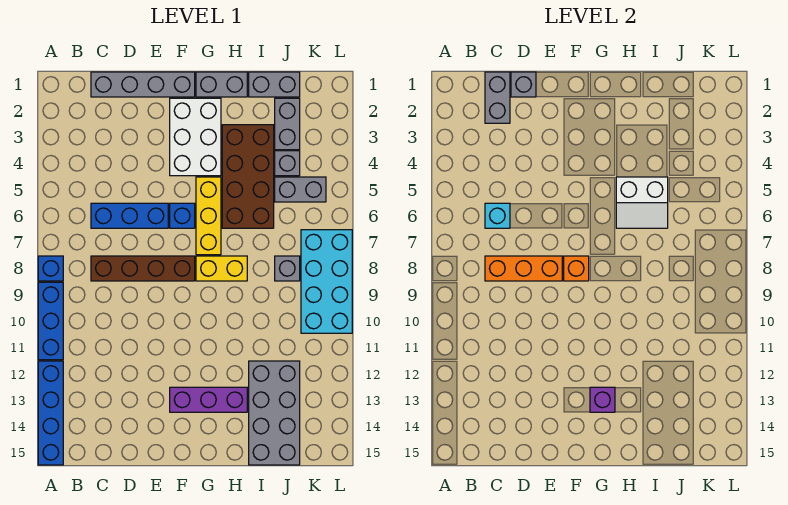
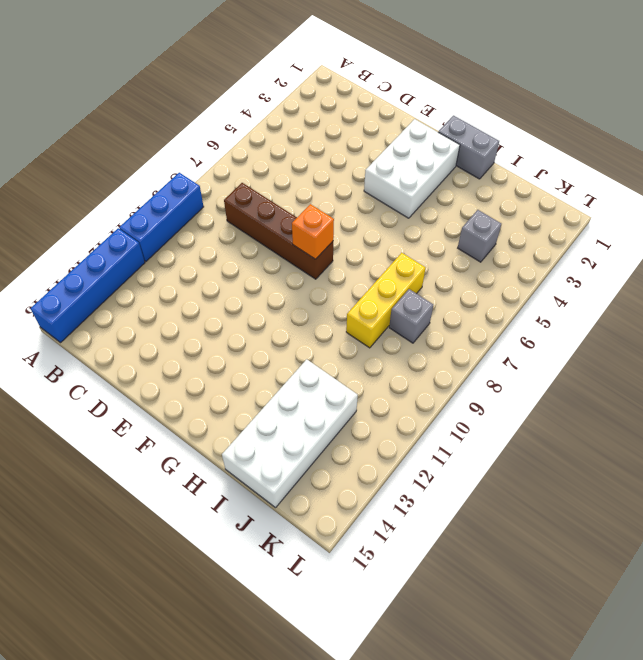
yellow 1x3 brick [346,253,425,348] -> yellow 1x3 brick moved to [196,177,221,255]
white 2x4 brick [222,359,358,508] -> grey 2x4 brick [249,361,300,465]
none -> blue 1x1 brick [38,256,63,281]
none -> grey 1x4 brick [91,72,195,97]
none -> blue 1x3 brick [91,203,168,228]

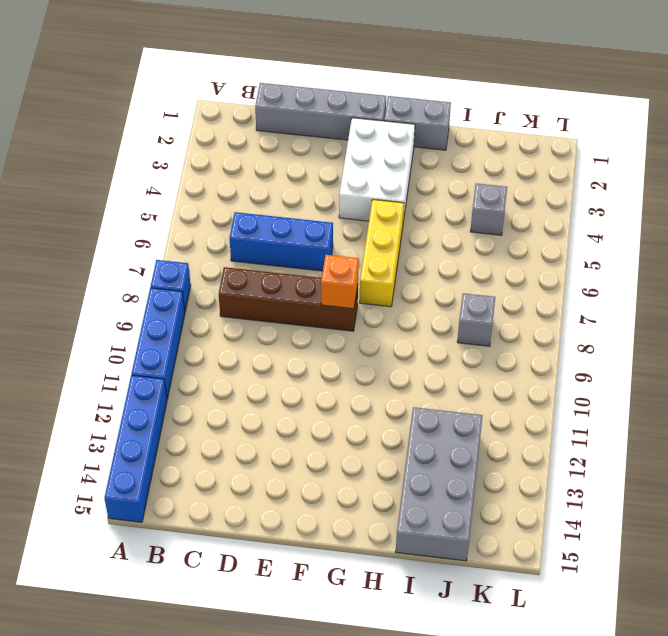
none -> blue 1x1 brick [170,203,195,228]
none -> purple 1x3 brick [170,387,247,412]
none -> yellow 1x2 brick [196,256,247,281]

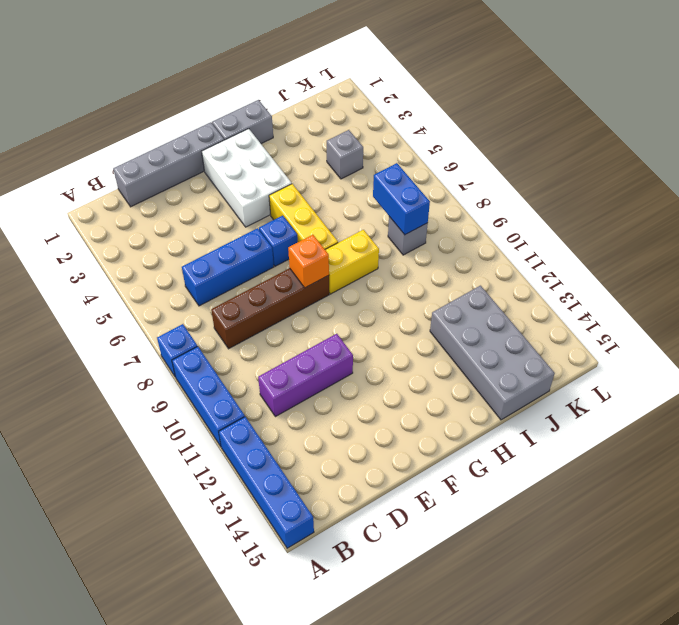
purple 1x3 brick [258,334,353,417] -> purple 1x3 brick moved to [170,387,247,412]
blue 1x2 brick [373,163,430,235] -> none
none -> brown 2x4 brick [222,125,274,228]
none -> grey 1x2 brick [249,72,300,97]
none -> grey 1x2 brick [275,98,300,150]

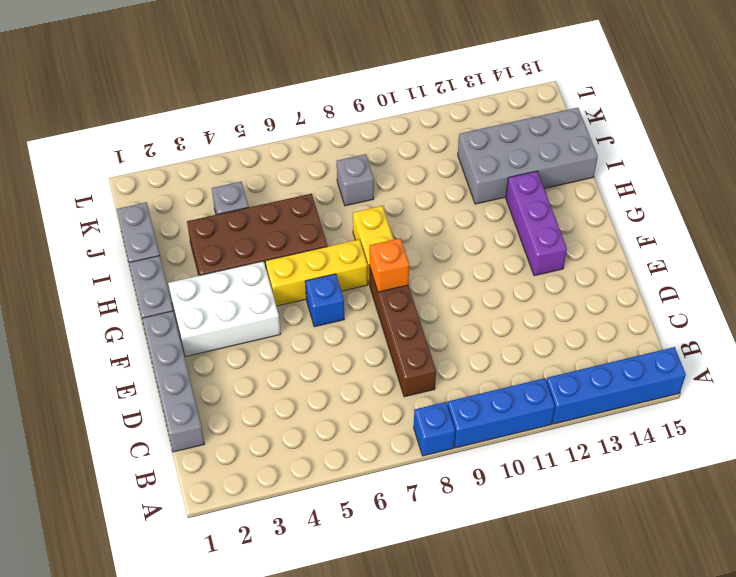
none -> blue 1x3 brick [91,203,168,228]
none -> grey 1x2 brick [275,98,300,150]
none -> grey 1x2 brick [275,177,326,202]

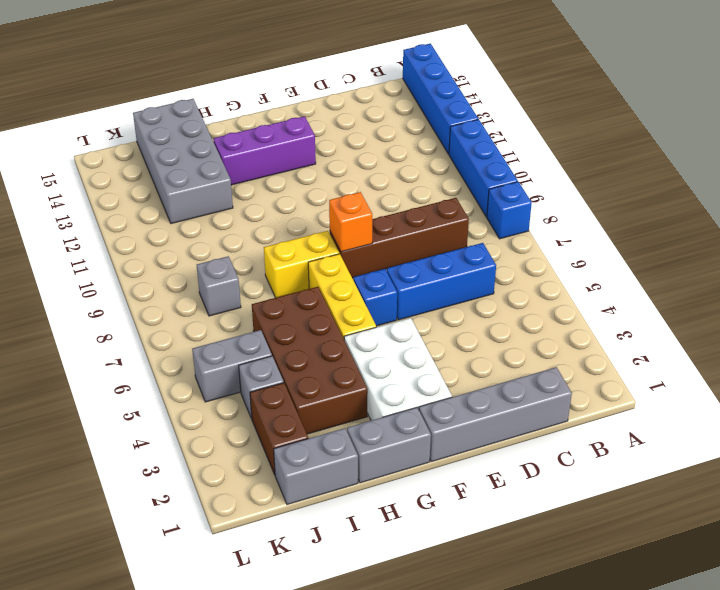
brown 1x2 brick [250,383,308,474] -> grey 1x2 brick [275,98,300,150]
none -> cyan 2x4 brick [301,230,352,333]
none -> grey 1x2 brick [485,72,510,123]
none -> cyan 1x1 brick [485,203,510,228]

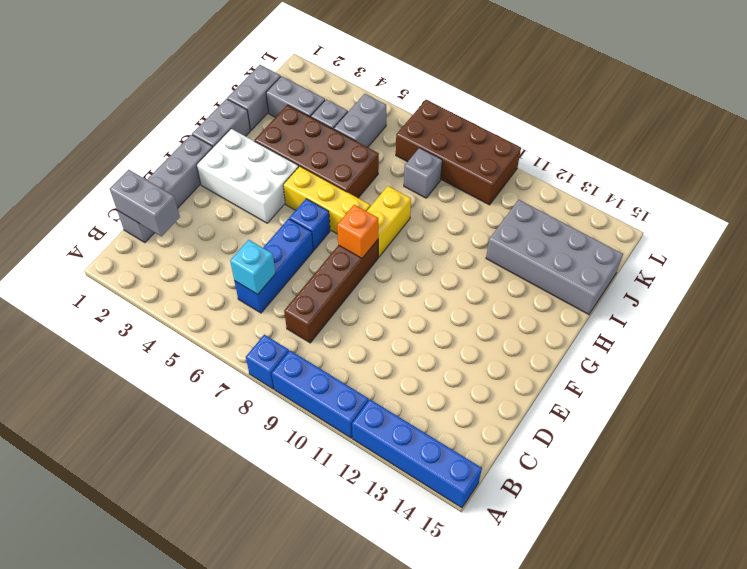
brown 2x4 brick [396,100,521,205] -> cyan 2x4 brick [301,230,352,333]
none -> purple 1x3 brick [170,387,247,412]
none -> orange 1x3 brick [485,256,562,281]
none -> grey 1x1 brick [511,72,536,97]

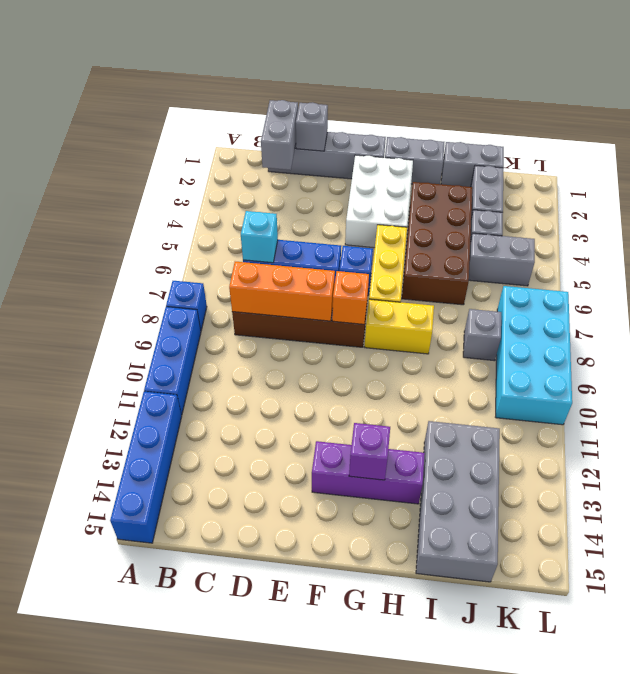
none -> white 2x2 slope [616,177,668,228]

